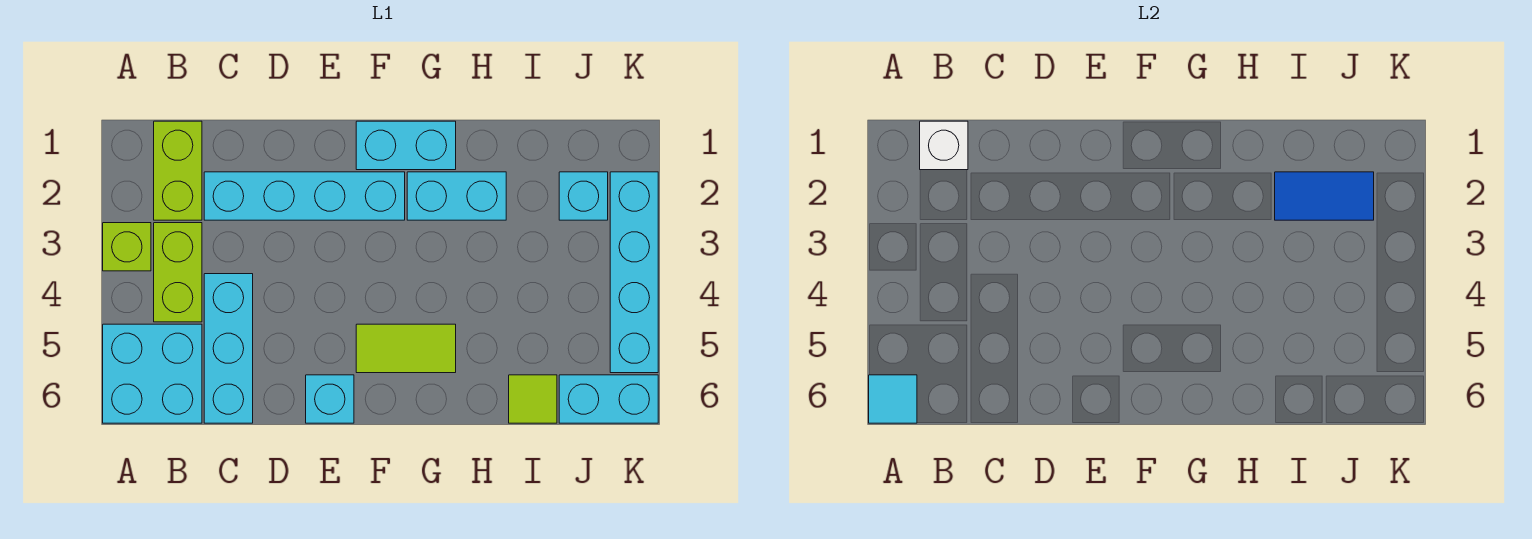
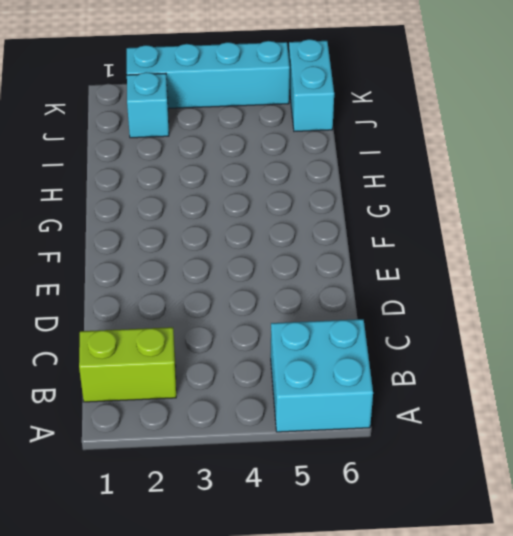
none -> lime 1x1 brick [103,223,151,271]
none -> lime 1x2 brick [154,223,202,322]
none -> cyan 1x4 brick [204,172,405,220]

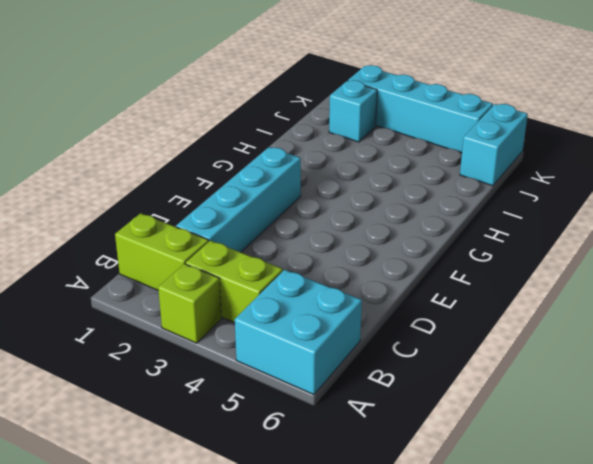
none -> cyan 1x3 brick [204,274,253,423]
none -> cyan 1x1 brick [306,375,354,423]
none -> cyan 1x2 brick [356,121,456,170]

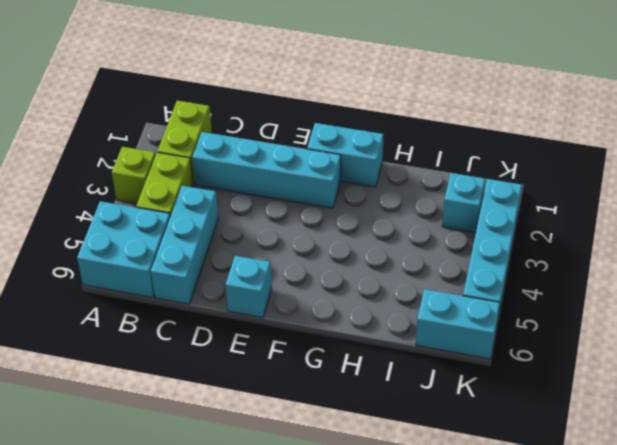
none -> lime 1x2 tile [356,324,456,373]
none -> cyan 1x2 brick [407,172,506,220]
none -> lime 1x1 tile [509,375,557,423]

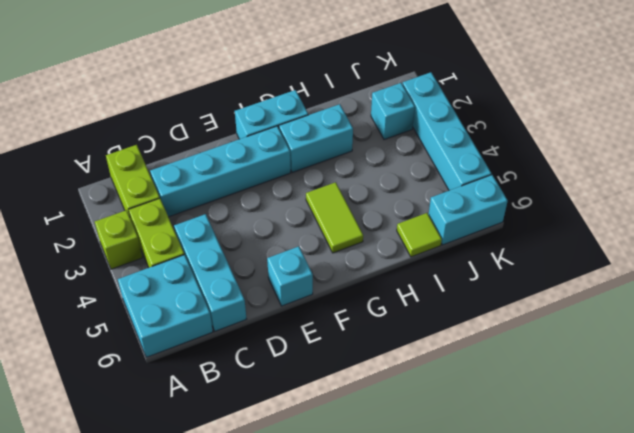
lime 1x2 tile [306,182,363,253] -> lime 1x2 tile turned to [356,324,456,373]
none -> cyan 1x1 tile [869,375,917,423]
none -> white 1x1 brick [920,121,968,170]
none -> blue 1x2 tile [1275,172,1374,220]

